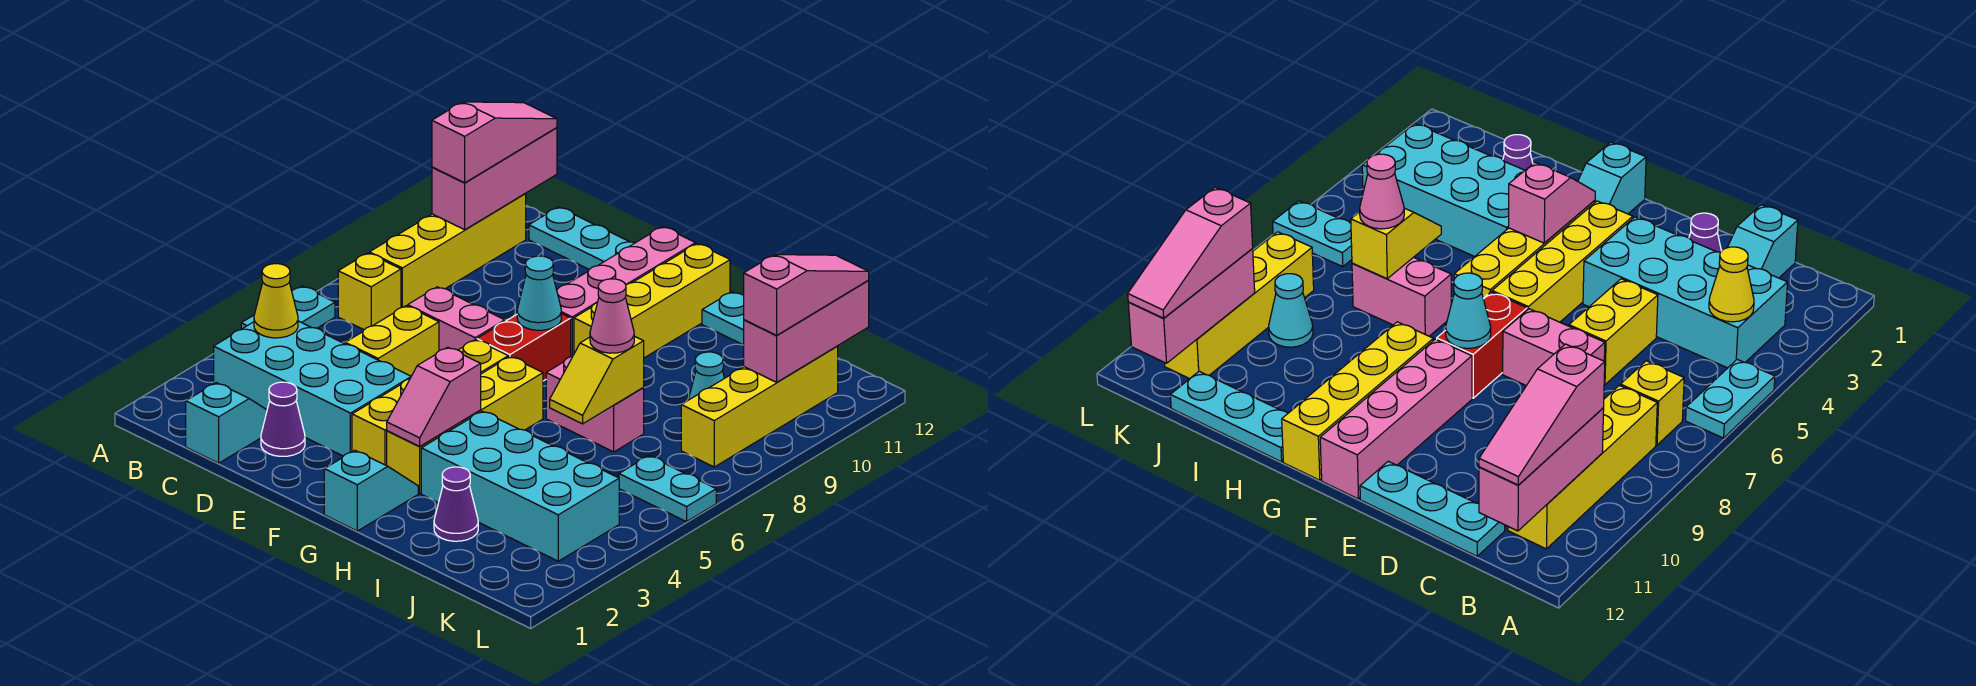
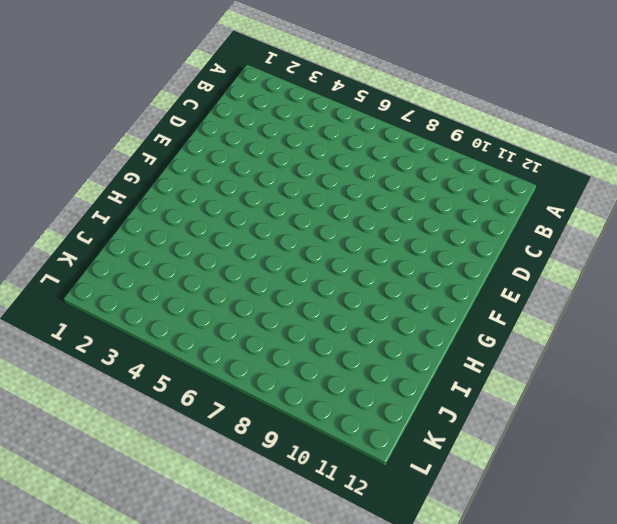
none -> cyan 1x2 plate [241,286,335,329]
none -> cyan 2x4 brick [214,321,411,456]
none -> yellow 1x1 brick [338,253,401,330]
none -> yellow 1x4 brick [369,194,526,308]

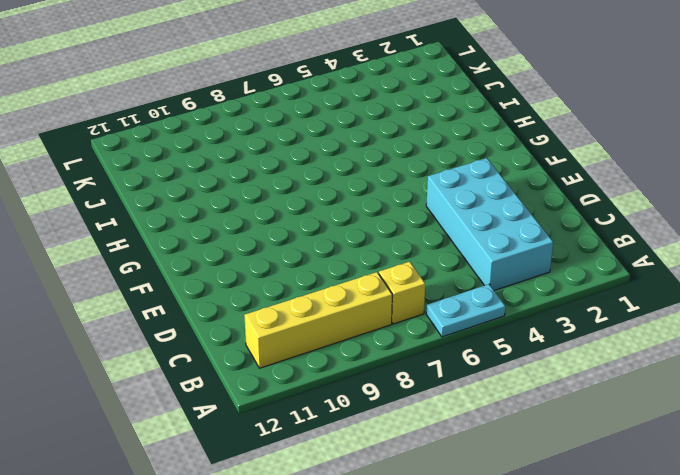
none -> cyan 1x2 slope [186,383,267,463]
none -> cyan 1x3 plate [529,207,634,269]
none -> purple 1x1 cone [261,382,305,456]
none -> yellow 1x2 brick [345,306,439,376]

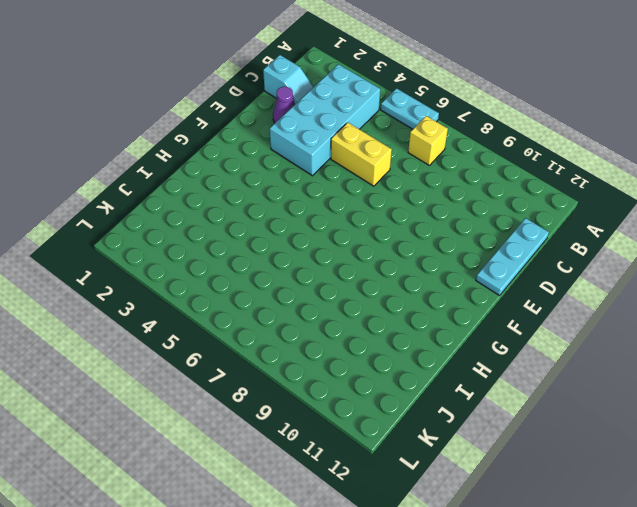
none -> yellow 1x4 brick [369,194,526,308]
none -> pink 1x2 brick [408,287,505,351]
none -> yellow 1x4 brick [352,340,508,466]
none -> red 1x2 brick [477,313,571,381]

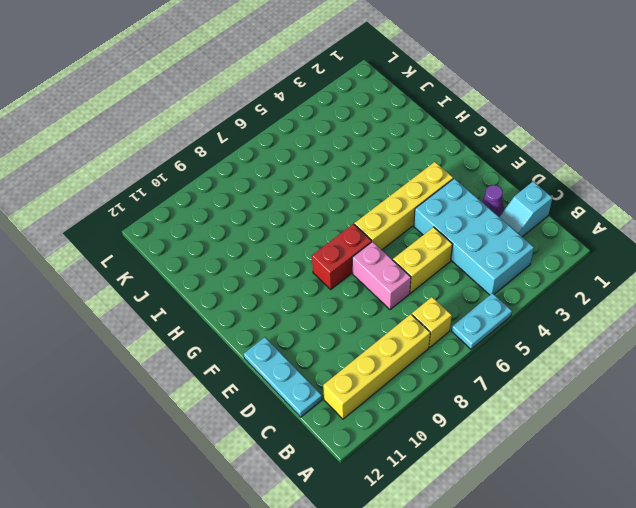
none -> pink 1x4 brick [557,227,695,357]
none -> cyan 1x2 slope [324,450,418,531]
none -> yellow 1x4 brick [387,357,543,493]
none -> yellow 1x4 brick [574,244,730,358]

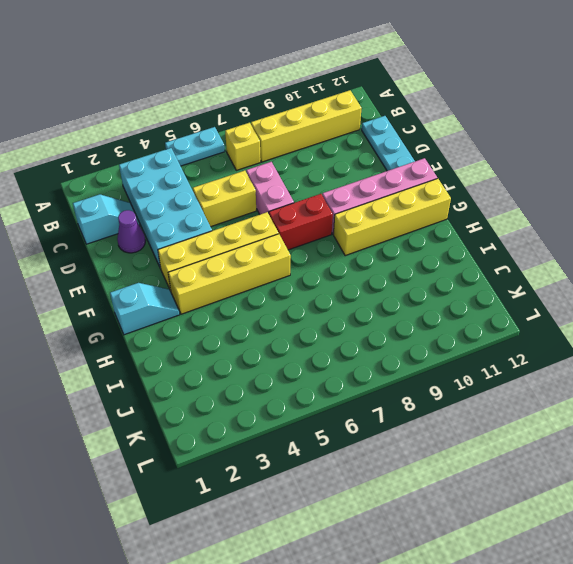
none -> cyan 2x4 brick [421,411,619,561]
none -> pink 1x2 brick [546,356,644,452]
none -> cyan 1x3 plate [702,292,744,345]
none -> purple 1x1 cone [434,467,478,541]

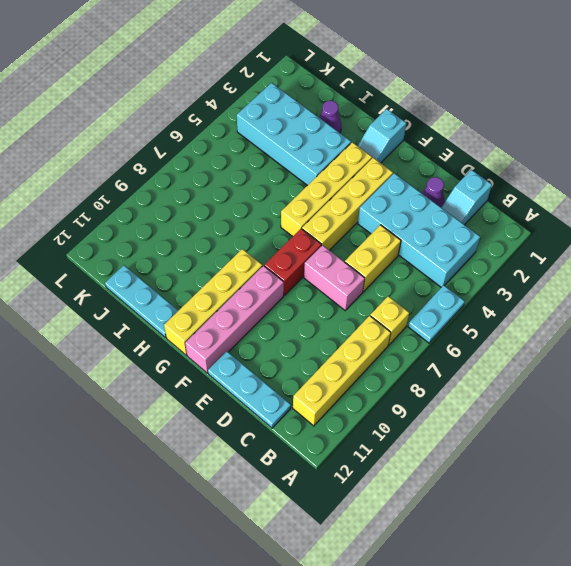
none -> pink 1x2 brick [546,356,644,452]
none -> cyan 1x1 cone [689,352,724,400]
none -> cyan 1x2 plate [619,456,716,522]
none -> yellow 1x4 brick [681,346,838,467]

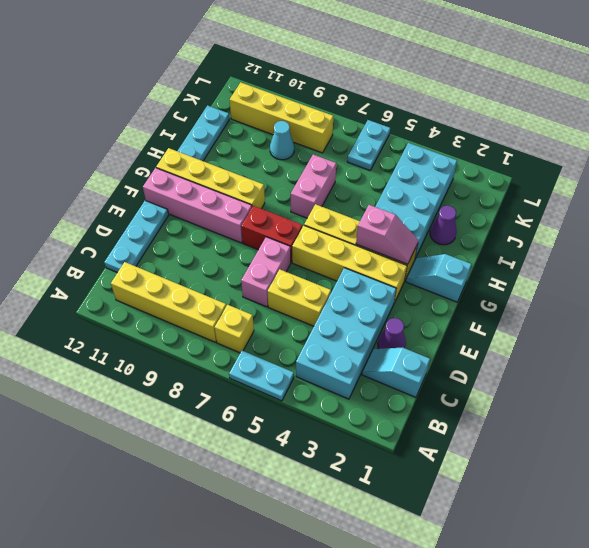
none -> yellow 1x1 cone [254,264,298,338]
none -> pink 1x3 brick [432,128,557,230]
none -> cyan 1x1 cone [517,256,561,330]
none -> yellow 1x2 slope [550,336,644,424]

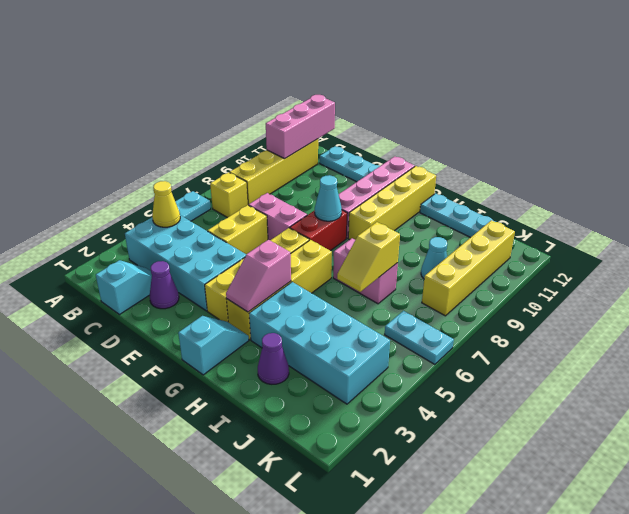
none -> pink 1x3 brick [744,281,869,382]
none -> pink 1x3 slope [432,102,557,183]
none -> pink 1x1 cone [590,279,634,353]
none -> pink 1x3 slope [744,255,869,335]

